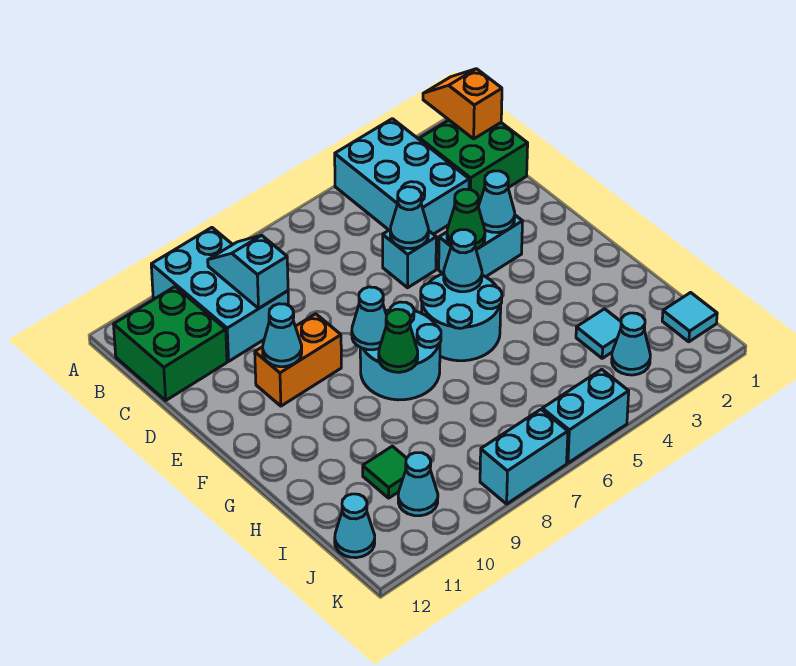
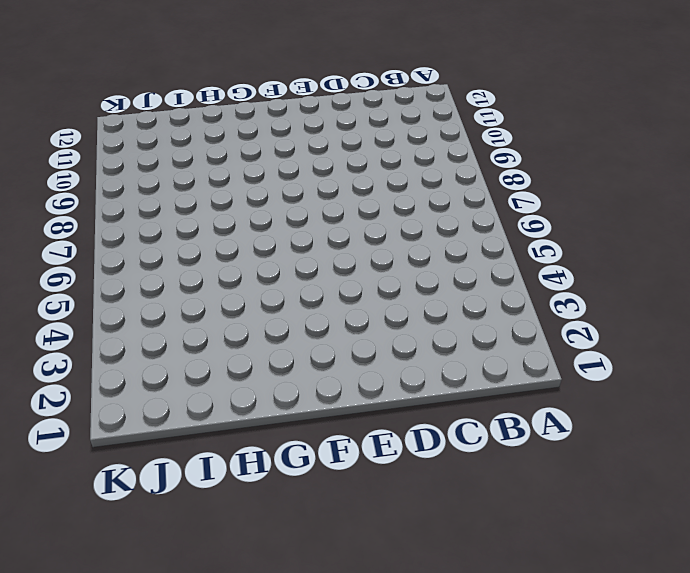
none -> cyan 2x3 brick [335,119,469,234]
none -> cyan 2x3 brick [151,227,289,361]
none -> green 2x2 brick [420,120,528,206]

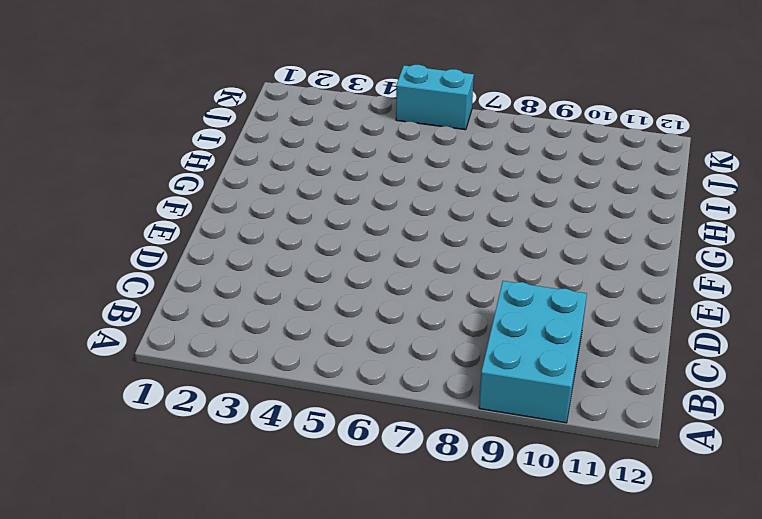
none -> cyan 2x3 brick [335,119,469,234]
none -> green 2x2 brick [420,120,528,206]
none -> green 2x2 brick [114,287,227,400]

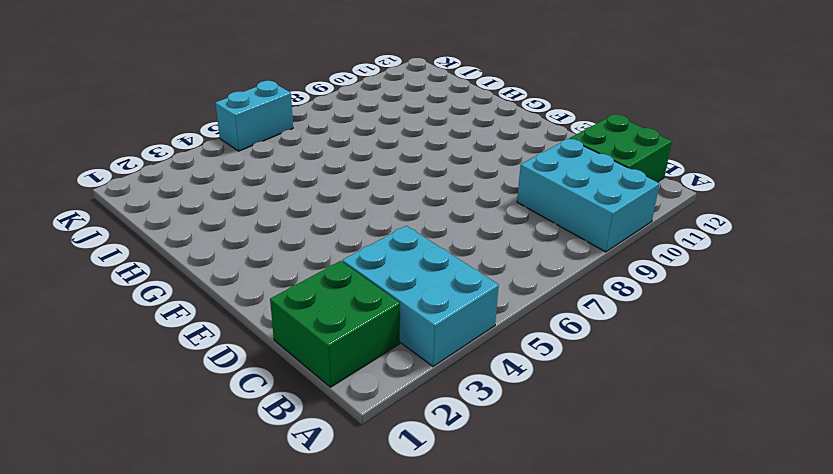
none -> cyan 1x1 brick [383,229,436,288]
none -> cyan 1x2 brick [439,215,522,277]
none -> orange 1x2 brick [255,314,341,406]

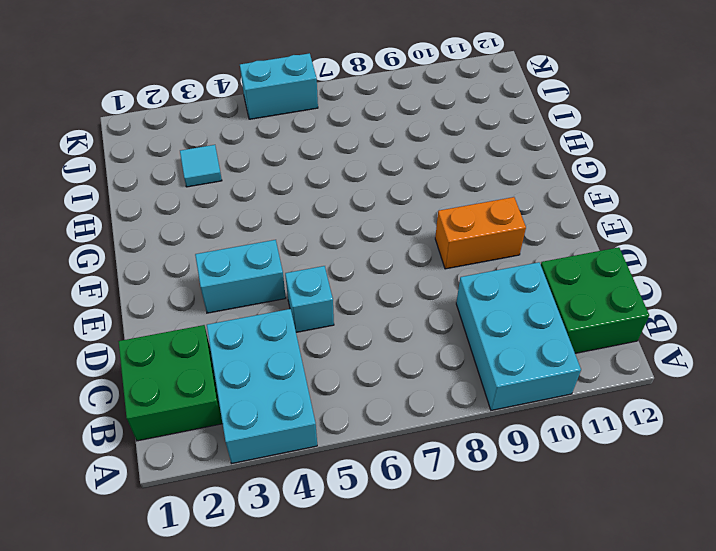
none -> cyan 2x2 round brick [421,274,502,361]
none -> cyan 2x2 round brick [360,302,441,400]
none -> green 1x1 tile [363,446,406,498]

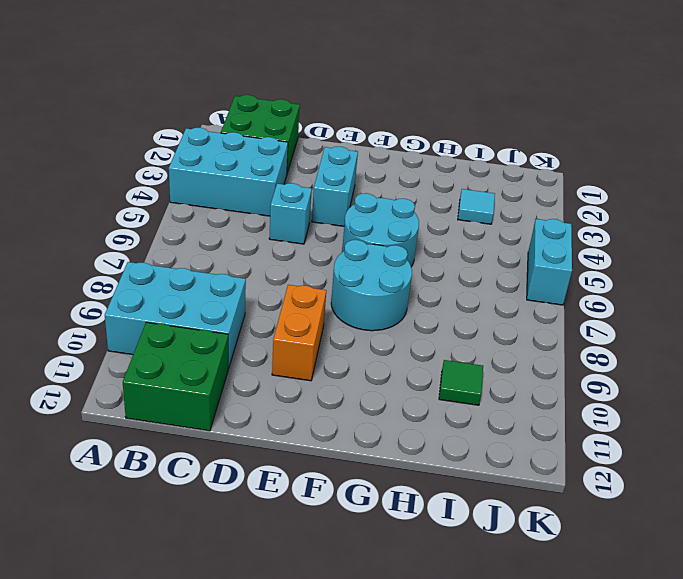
none -> cyan 1x1 tile [662,292,717,342]
none -> cyan 1x1 cone [612,313,650,375]
none -> cyan 1x1 cone [398,453,438,516]

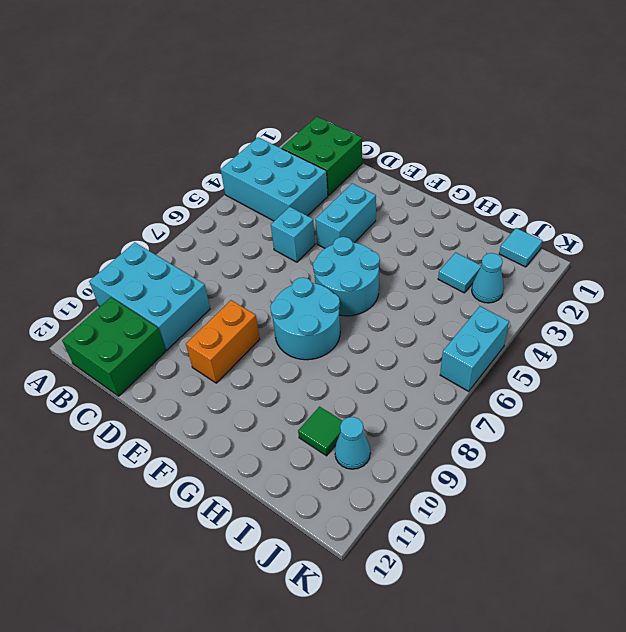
none -> cyan 1x1 cone [335,494,375,558]
none -> cyan 1x2 brick [480,409,568,504]
none -> orange 1x2 slope [423,69,502,139]

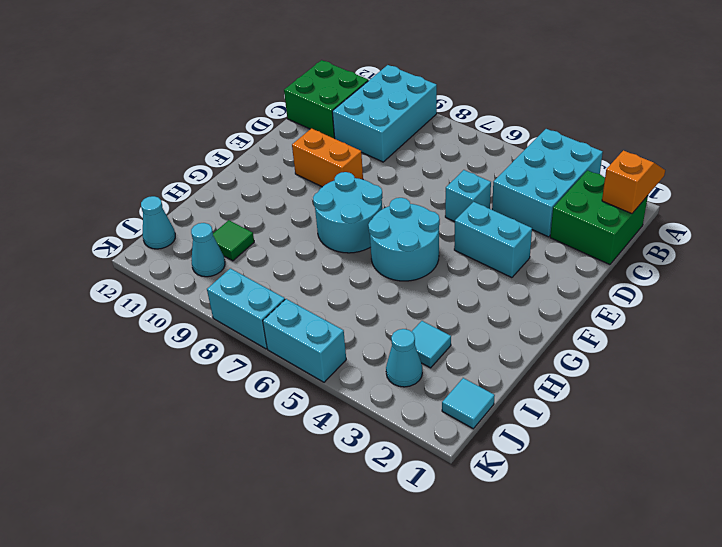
none -> cyan 1x2 slope [208,235,288,308]
none -> cyan 1x1 cone [390,187,428,249]
none -> cyan 1x1 cone [478,171,515,233]

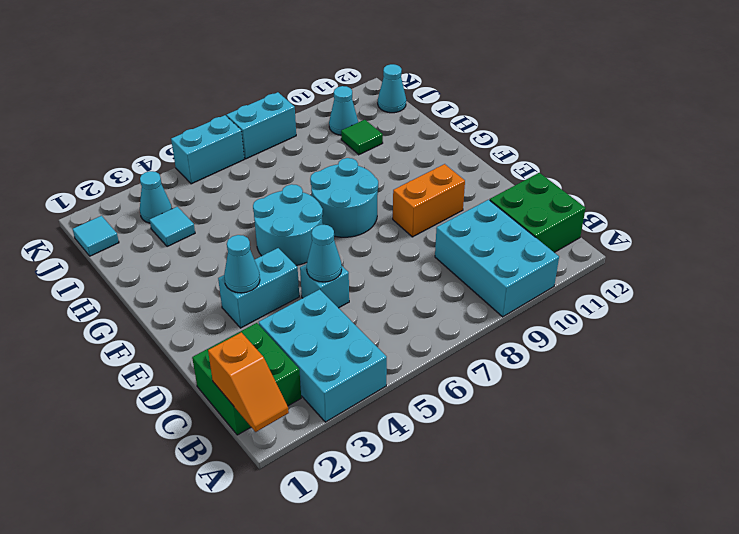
none -> cyan 1x2 slope [208,235,288,308]
none -> green 1x1 cone [447,189,485,249]
none -> cyan 1x1 cone [263,304,302,367]

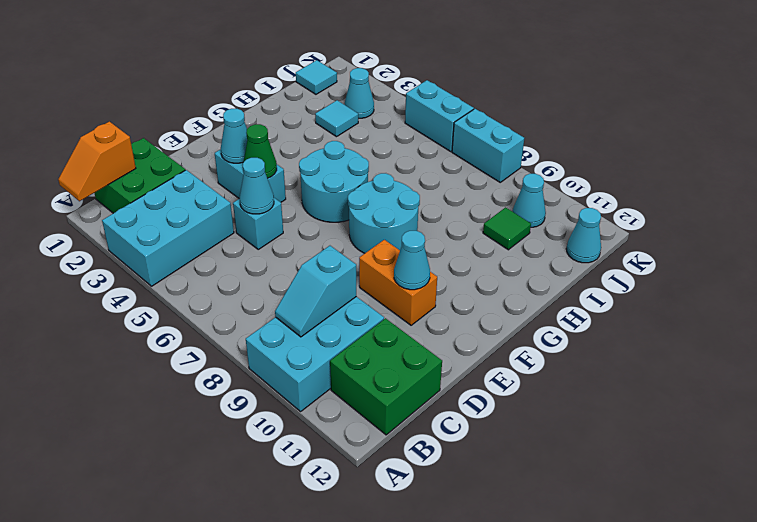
none -> cyan 1x1 cone [444,230,482,292]
none -> cyan 1x1 cone [352,287,386,350]
none -> green 1x1 cone [379,309,418,372]

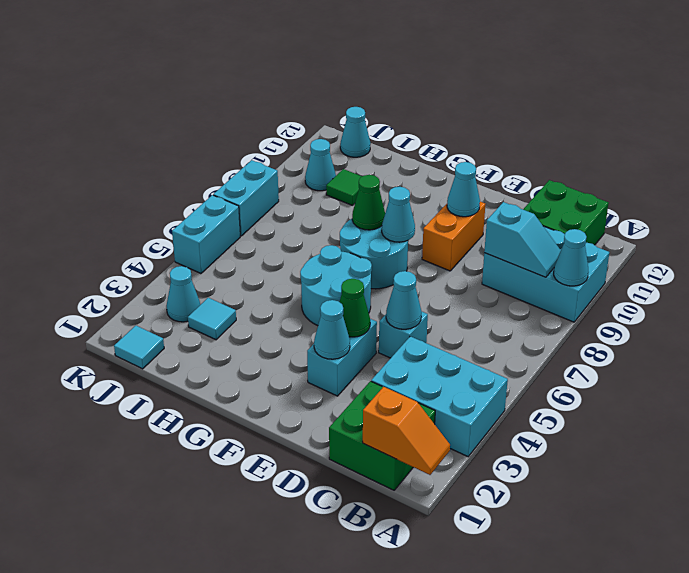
cyan 1x1 cone [554,229,588,286] -> cyan 1x1 cone moved to [444,230,482,292]

